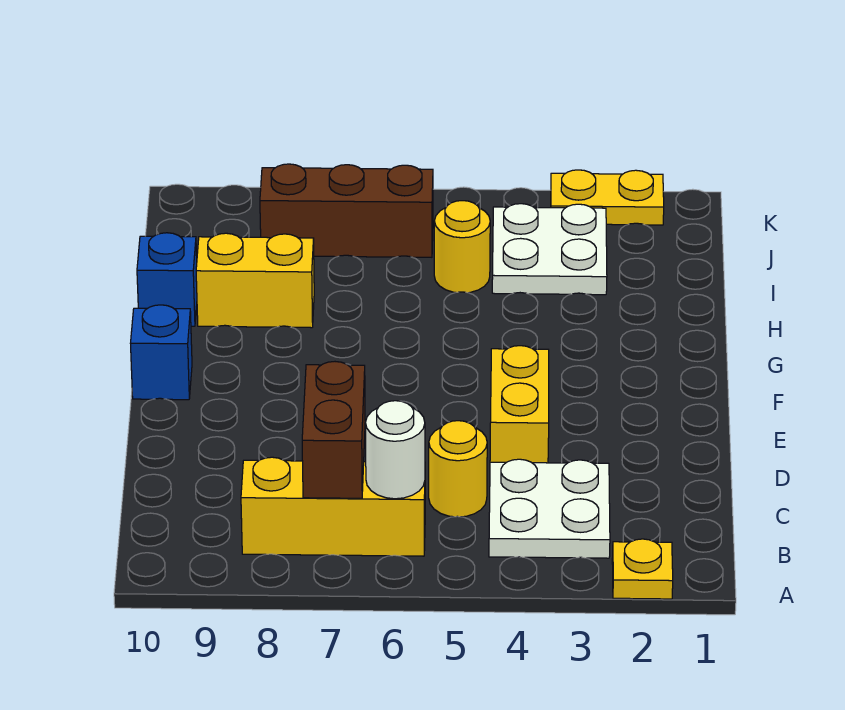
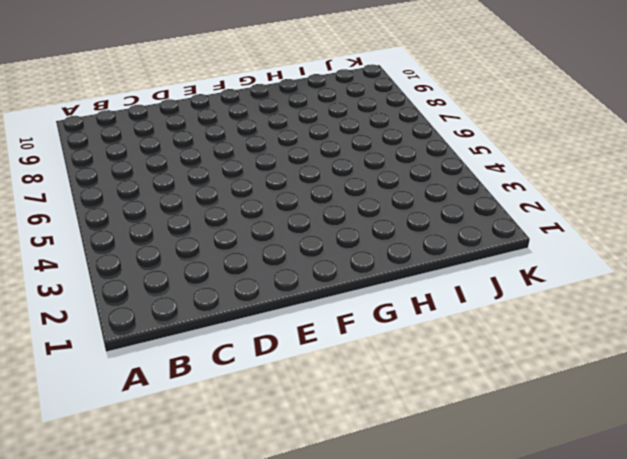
none -> yellow 1x1 plate [612,539,673,599]
none -> white 2x2 plate [489,459,610,558]
none -> yellow 1x3 brick [241,457,425,556]

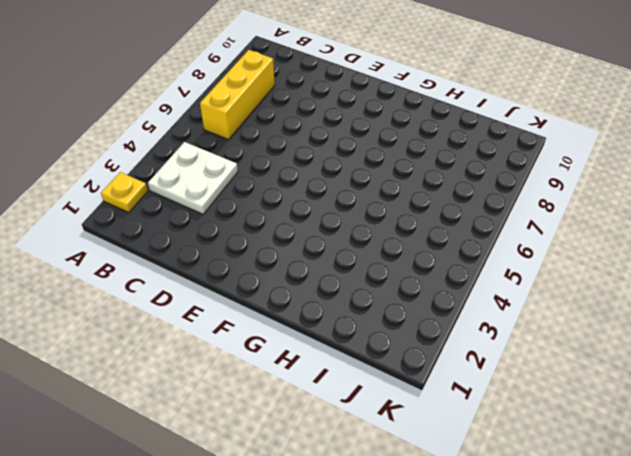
none -> yellow 1x1 round brick [429,421,487,517]
none -> yellow 1x2 brick [490,346,549,463]
none -> blue 1x1 brick [131,305,192,400]

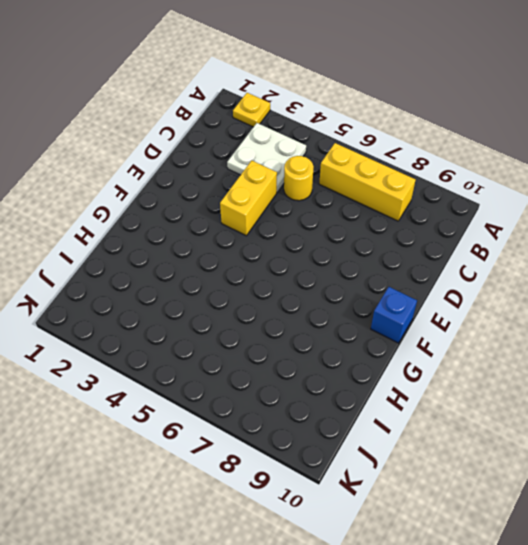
none -> yellow 1x2 brick [196,233,314,328]
none -> blue 1x1 brick [137,233,197,326]
none -> white 2x2 plate [492,204,607,295]

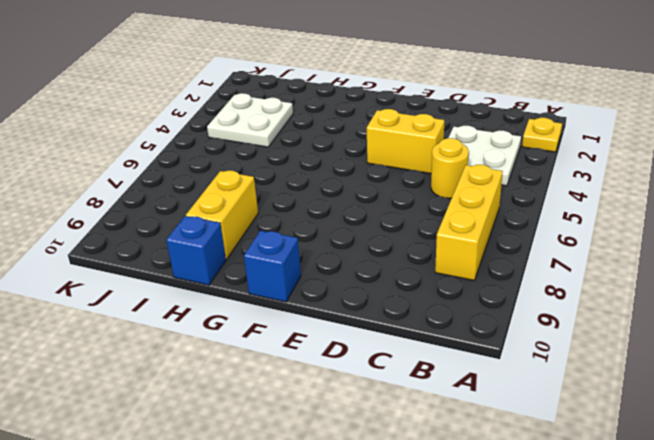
none -> yellow 1x1 round brick [434,201,490,293]
none -> brown 1x3 brick [260,164,433,257]
none -> yellow 1x2 plate [551,170,664,225]

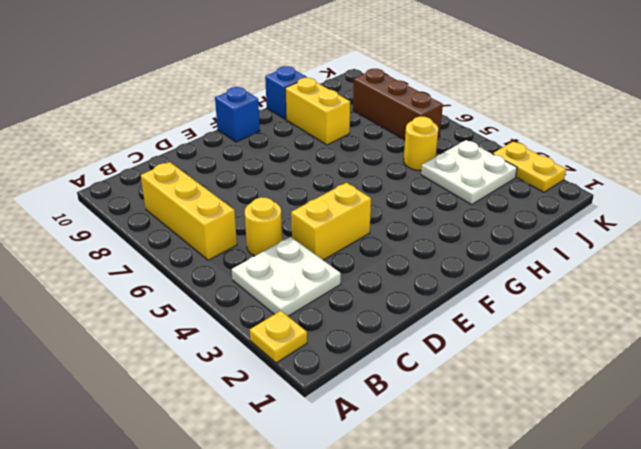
none -> white 1x1 round brick [366,401,425,499]
none -> brown 1x2 brick [302,362,365,498]

